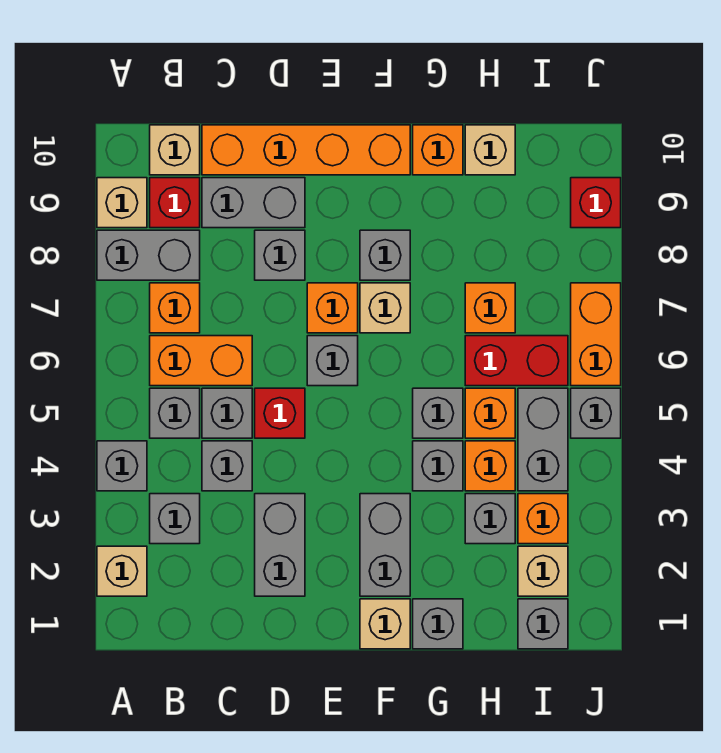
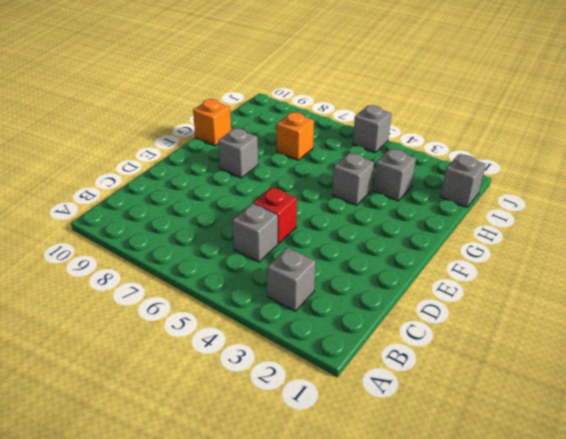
none -> tan 1x1 brick [97,546,147,596]
none -> grey 1x1 brick [97,441,147,491]
none -> grey 1x2 brick [97,230,200,280]
none -> tan 1x1 brick [97,178,147,228]

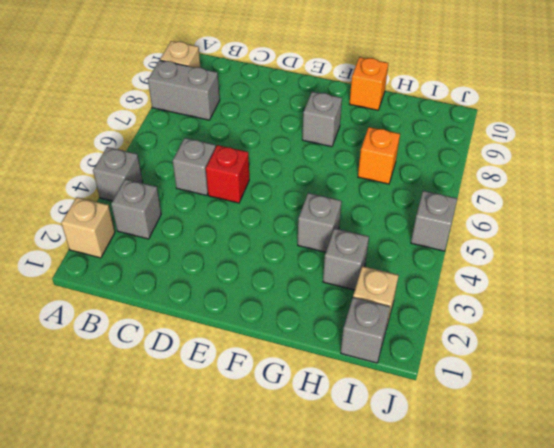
none -> grey 1x1 brick [150,388,200,438]
none -> orange 1x2 brick [150,336,252,386]
none -> orange 1x1 brick [150,283,200,333]
none -> red 1x1 brick [150,178,200,228]

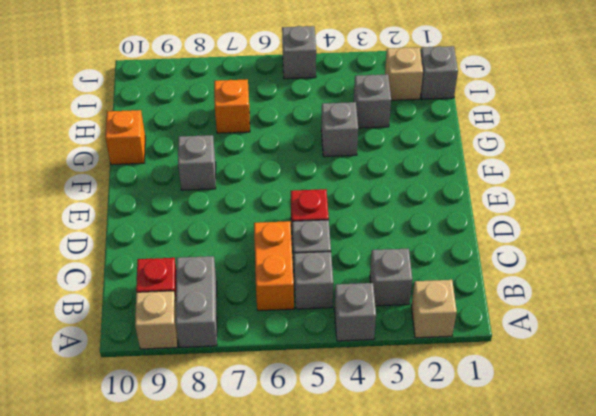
none -> orange 1x1 brick [150,283,200,333]
none -> tan 1x1 brick [150,125,200,175]
none -> grey 1x1 brick [202,441,252,491]
none -> grey 1x2 brick [202,178,305,228]

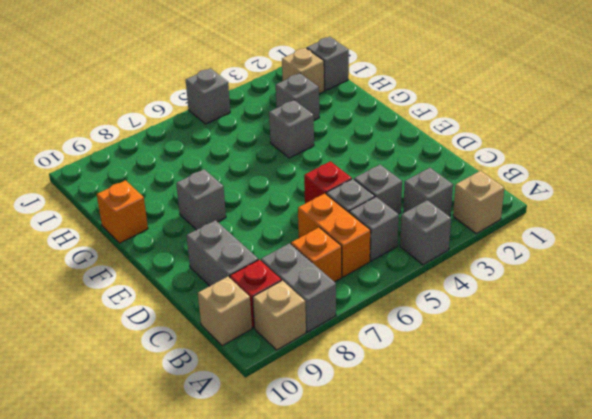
none -> orange 1x4 brick [202,125,410,175]
none -> grey 1x2 brick [255,494,305,596]
none -> grey 1x1 brick [255,230,305,280]
none -> grey 1x1 brick [307,336,358,386]

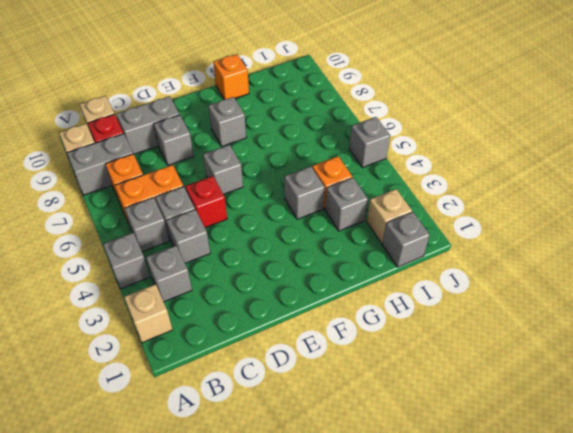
none -> orange 1x4 brick [202,125,410,175]
none -> grey 1x2 brick [255,494,305,596]
none -> orange 1x1 brick [307,283,358,333]
none -> tan 1x1 brick [360,599,410,649]

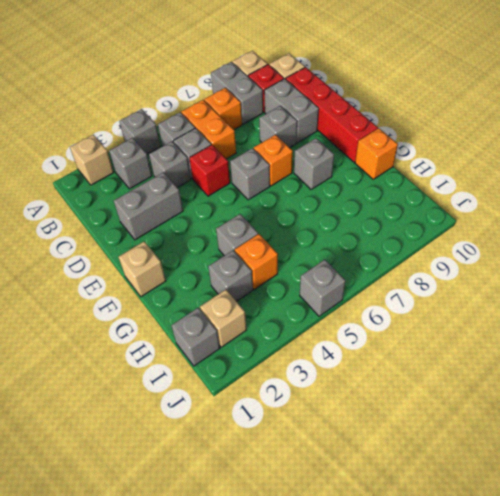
red 1x4 brick [286,67,378,162] -> orange 1x4 brick [202,125,410,175]
none -> grey 1x2 brick [360,494,410,596]
none -> tan 1x1 brick [360,283,410,333]
none -> grey 1x1 brick [413,599,463,649]
none -> grey 1x1 brick [413,388,463,438]

